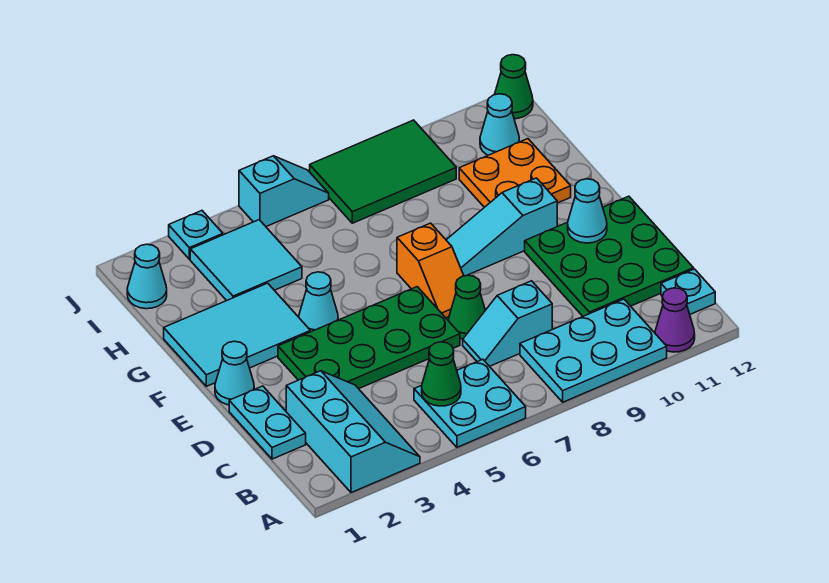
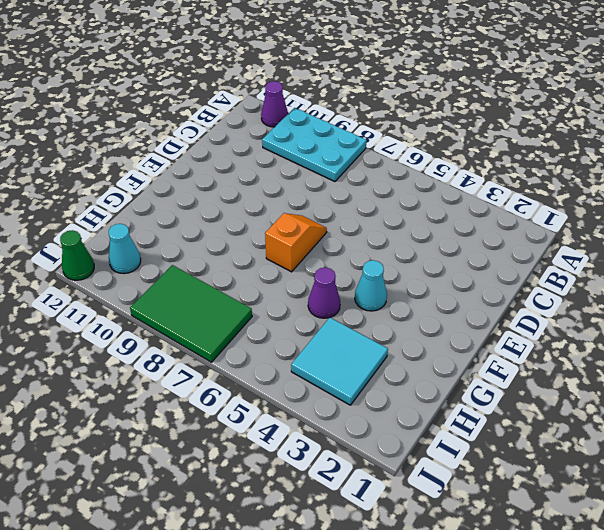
purple 1x1 cone [308,267,340,318] -> none
none -> cyan 2x3 slope [286,371,420,493]
none -> cyan 2x2 plate [414,359,526,447]
none -> cyan 1x1 plate [661,269,715,314]

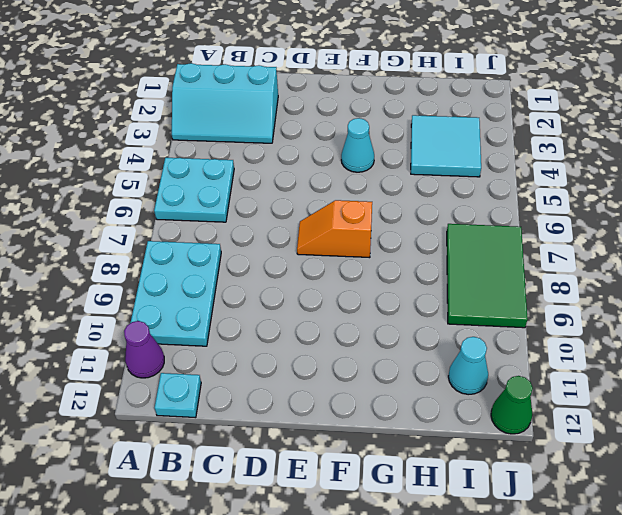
none -> cyan 1x2 plate [229,386,306,459]
none -> cyan 1x2 slope [463,281,552,366]
none -> green 3x3 plate [525,196,694,316]

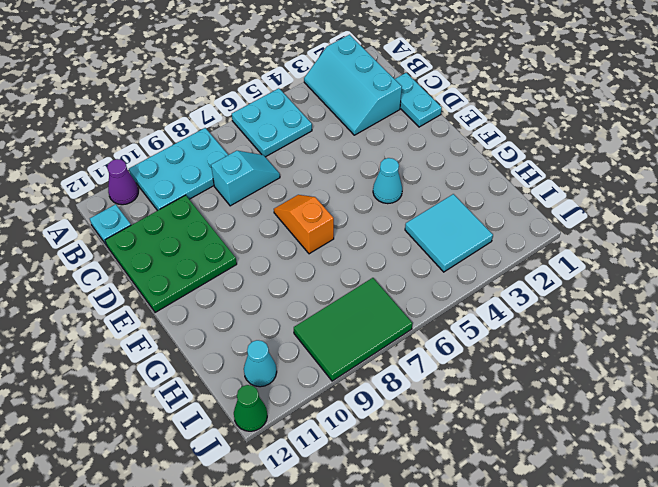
none -> green 2x4 plate [278,287,460,389]
none -> green 1x1 cone [448,275,485,339]
none -> cyan 1x1 cone [215,341,254,405]

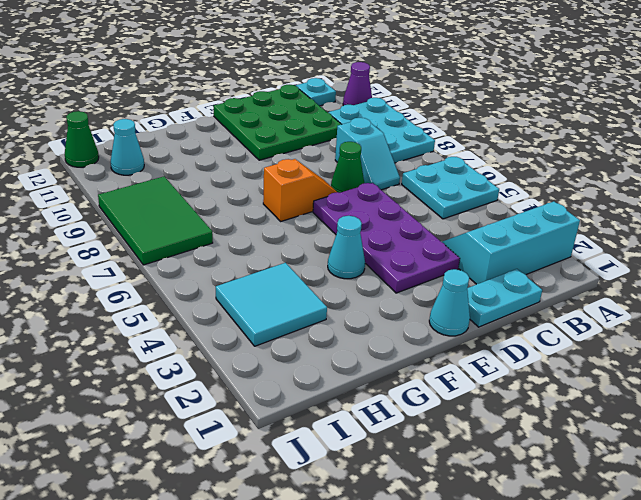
purple 2x4 plate [313,183,460,293] -> green 2x4 plate [278,287,460,389]
none -> cyan 2x3 tile [164,283,310,386]
none -> cyan 1x3 slope [446,178,557,276]
none -> orange 2x2 plate [459,139,571,207]

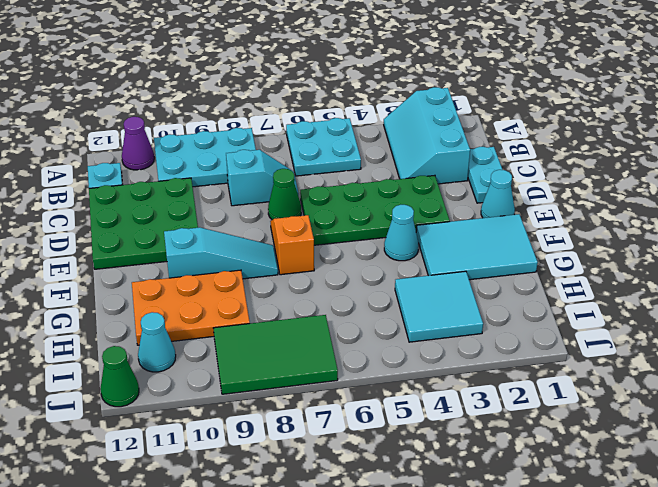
orange 2x3 plate [132,270,250,345] -> orange 2x2 plate [459,139,571,207]
none -> cyan 1x1 cone [127,244,167,309]
none -> cyan 1x1 plate [169,211,223,259]
none -> cyan 1x2 slope [239,156,329,227]

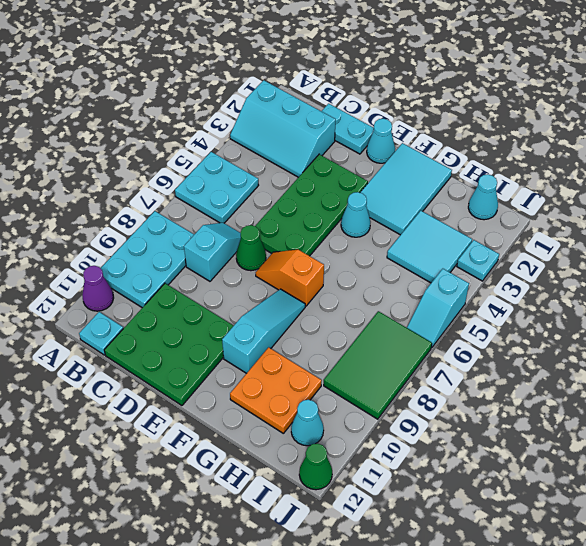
none -> green 1x1 cone [422,342,461,406]
none -> cyan 1x1 cone [568,179,607,243]

